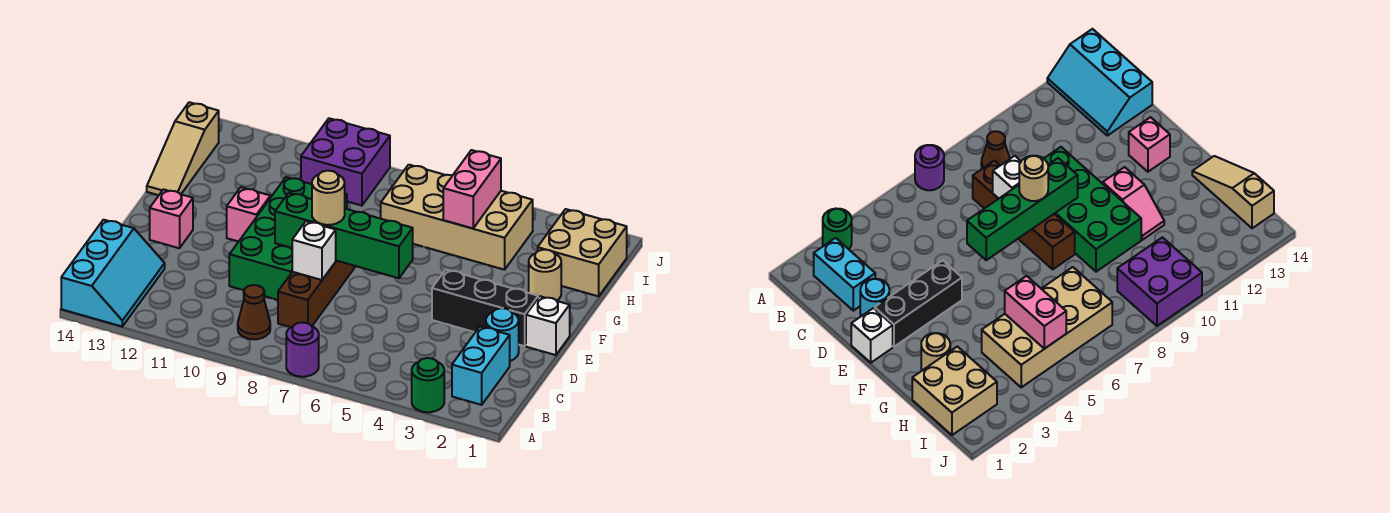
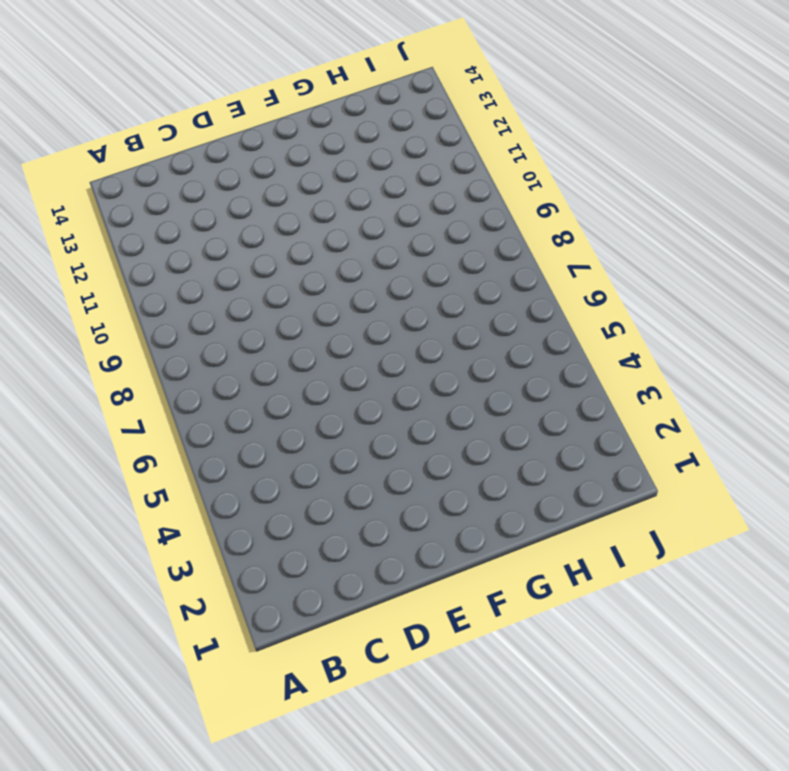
none -> green 1x1 round brick [412,358,444,412]
none -> purple 1x1 round brick [286,322,319,377]
none -> cyan 2x3 slope [61,220,165,326]

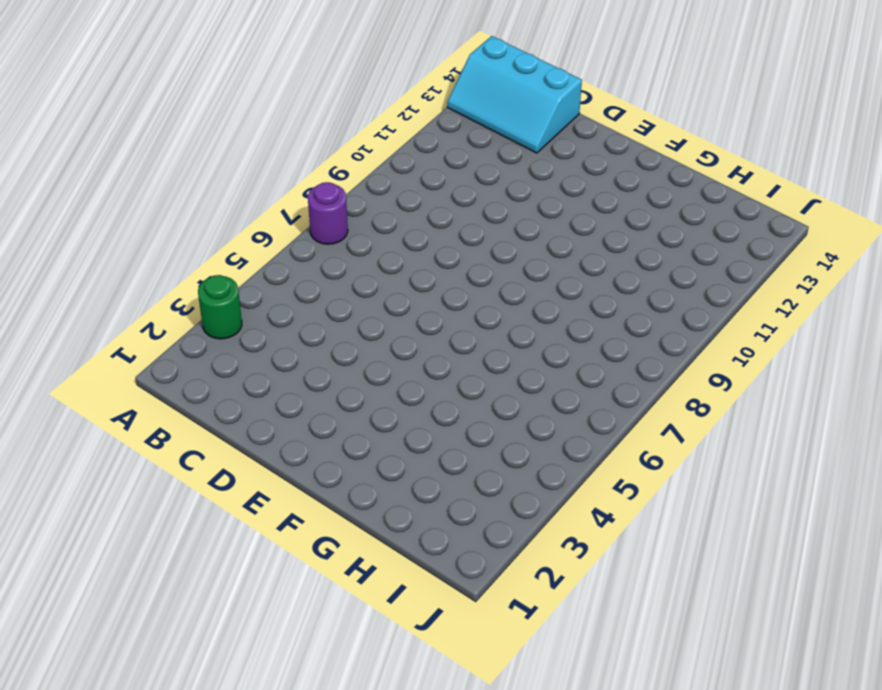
none -> cyan 1x2 brick [452,327,510,405]
none -> brown 1x1 cone [238,285,270,339]
none -> brown 1x4 brick [278,261,356,327]

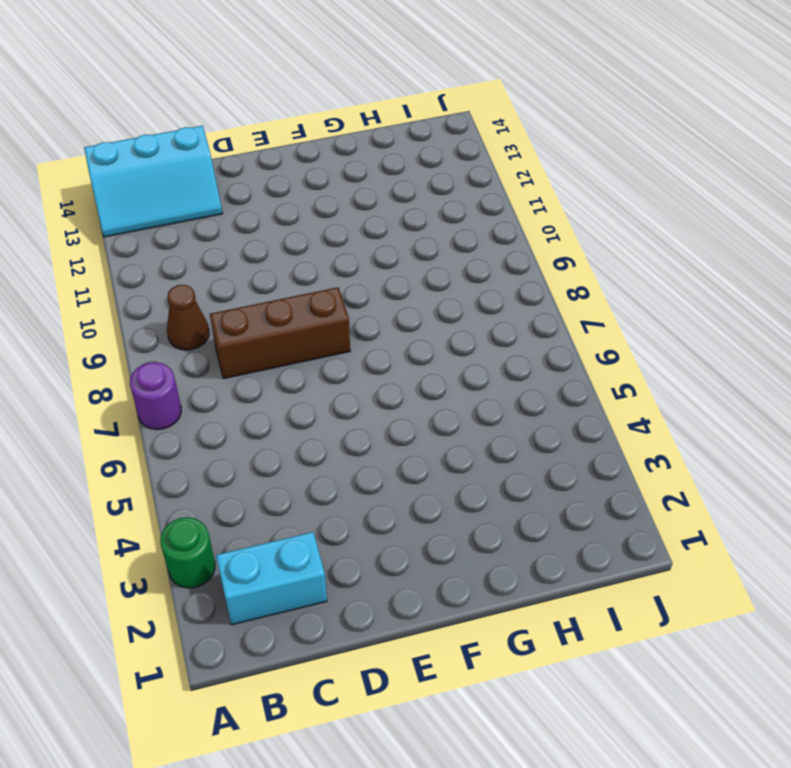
brown 1x3 brick [210,287,350,379] -> brown 1x4 brick [278,261,356,327]
none -> cyan 1x1 round brick [486,308,519,361]
none -> green 2x4 brick [229,177,347,300]
none -> white 1x1 brick [526,296,570,355]

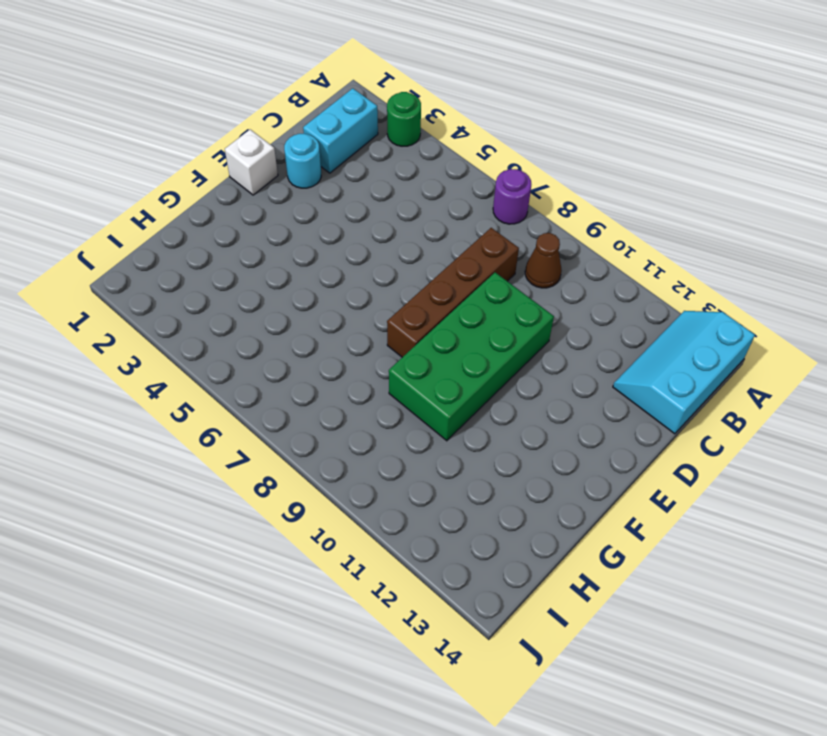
none -> black 1x3 brick [432,270,538,346]
none -> pink 1x1 brick [150,189,193,248]
none -> pink 1x2 slope [227,187,272,241]

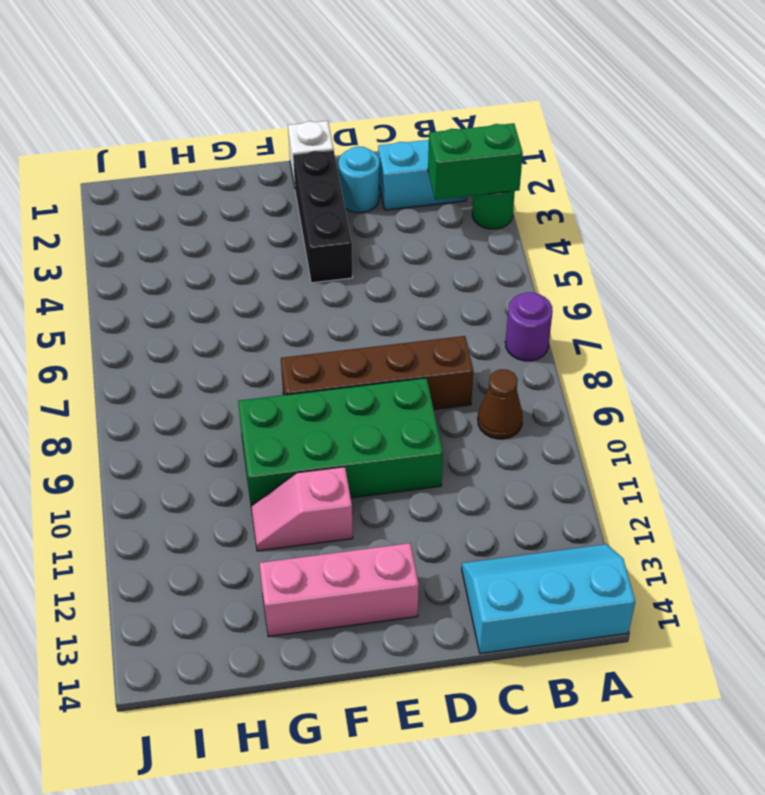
green 1x2 brick [428,123,523,200] -> none
pink 1x3 brick [259,543,419,637] -> pink 1x1 brick [150,189,193,248]
none -> tan 1x1 round brick [529,250,561,301]
none -> tan 1x3 slope [147,102,219,195]
none -> tan 2x2 brick [538,209,627,296]

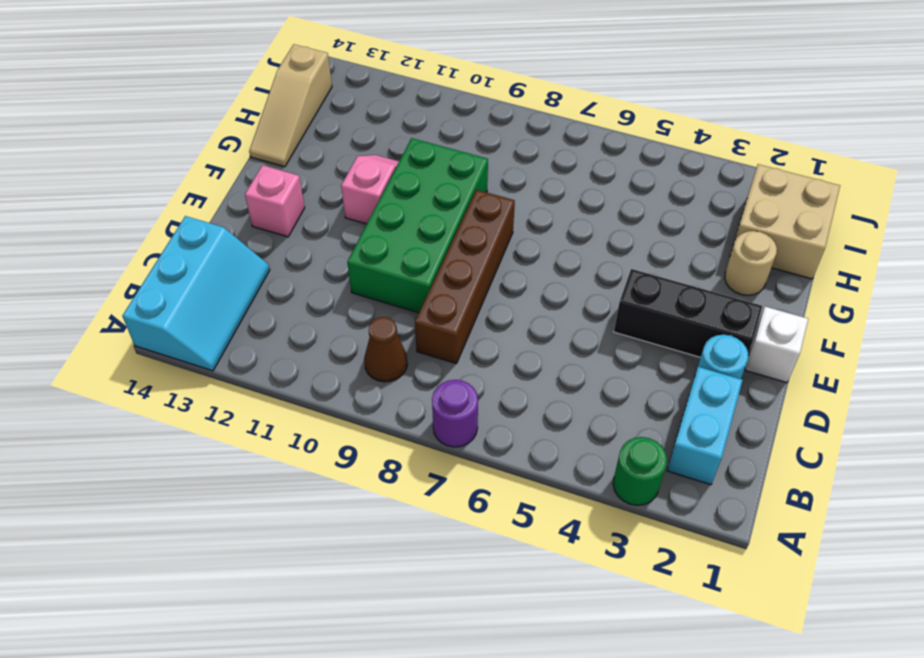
none -> tan 2x4 brick [381,165,533,270]
none -> purple 2x2 brick [301,118,390,206]
none -> white 1x1 brick [292,221,336,280]

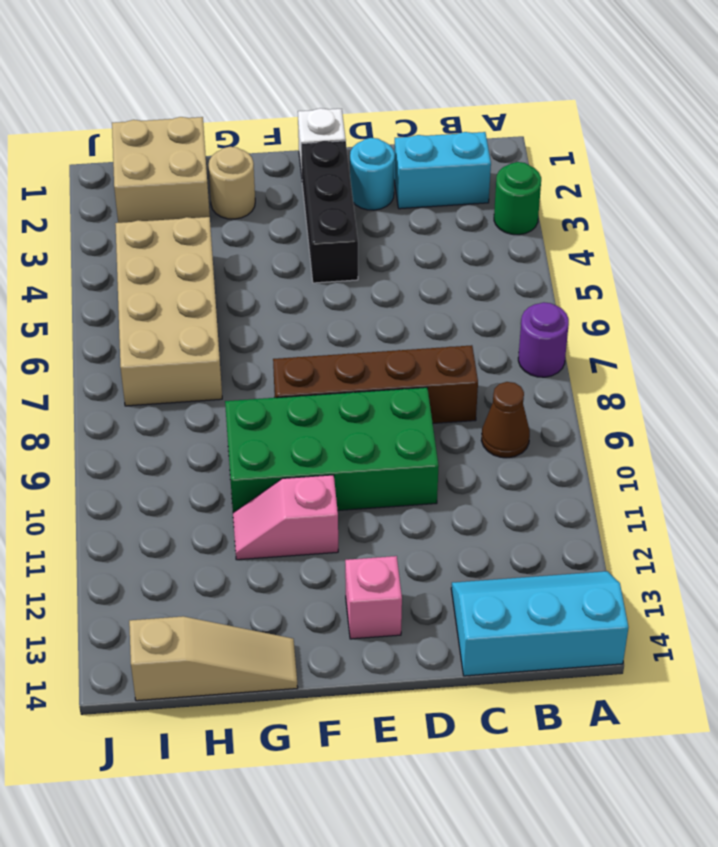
none -> purple 2x2 brick [301,118,390,206]
none -> white 1x1 brick [292,221,336,280]
none -> green 1x4 brick [275,193,413,278]

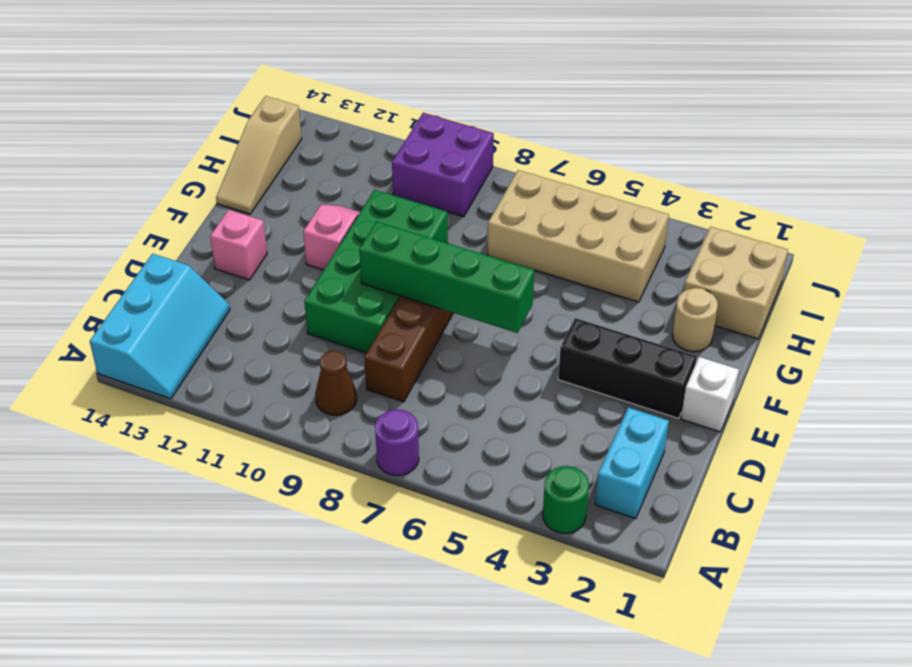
none -> cyan 1x1 round brick [486,308,519,361]
none -> white 1x1 brick [292,221,336,280]
none -> pink 1x2 brick [443,150,501,228]

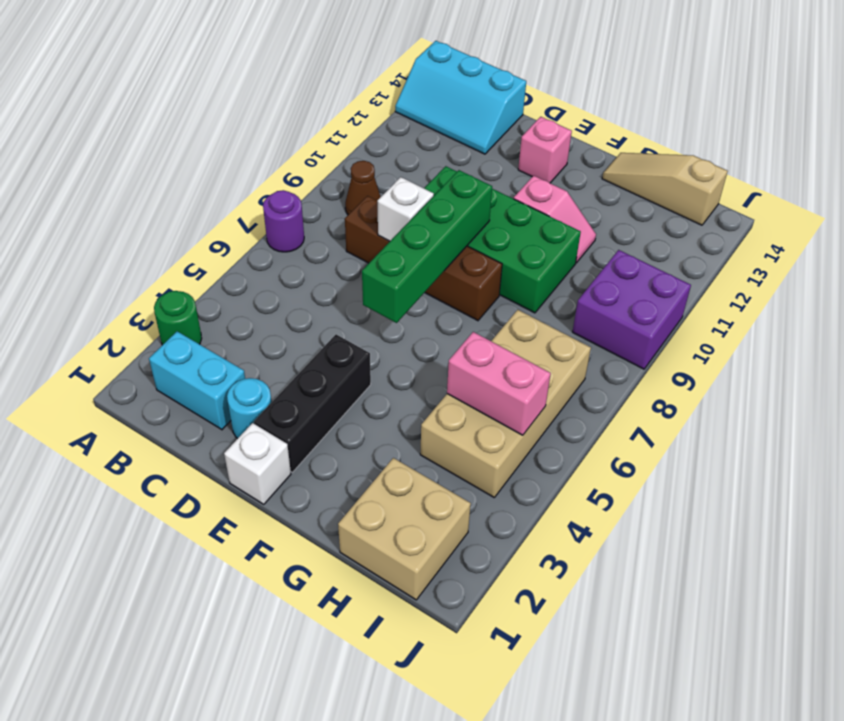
none -> tan 1x1 round brick [529,250,561,301]
none -> tan 1x1 round brick [312,171,345,225]

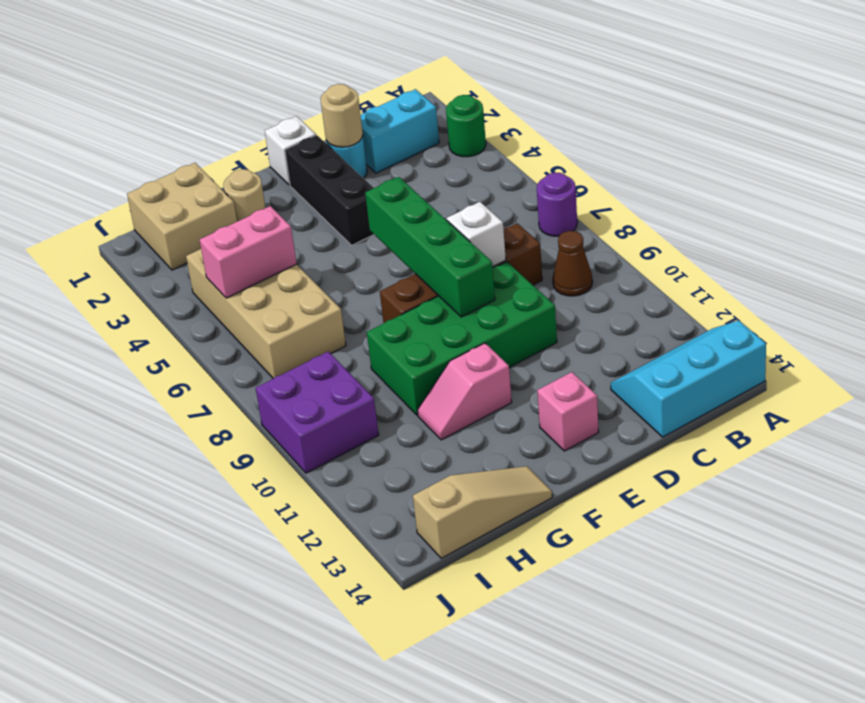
tan 1x1 round brick [321,84,363,147] -> tan 1x1 round brick moved to [312,171,345,225]

